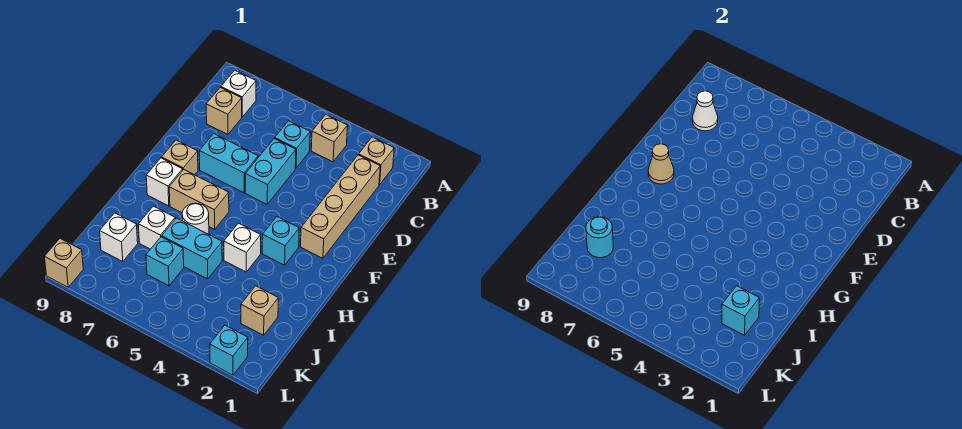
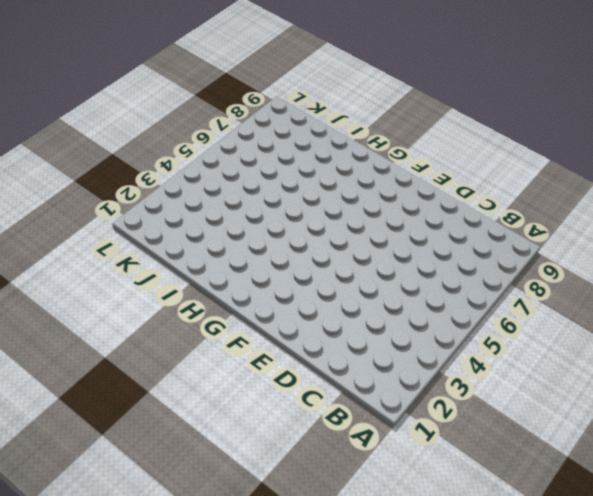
none -> tan 1x1 brick [359,137,394,185]
none -> tan 1x1 brick [311,115,348,162]
none -> white 1x1 brick [221,70,256,117]

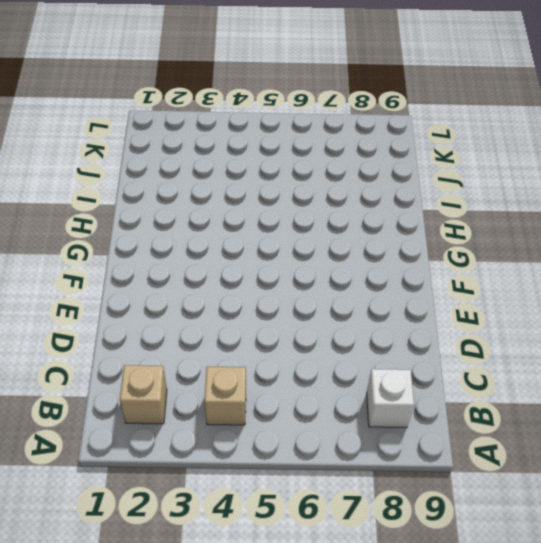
none -> tan 1x4 brick [301,155,380,258]
none -> cyan 1x1 brick [275,121,310,168]
none -> tan 1x1 brick [206,87,242,134]

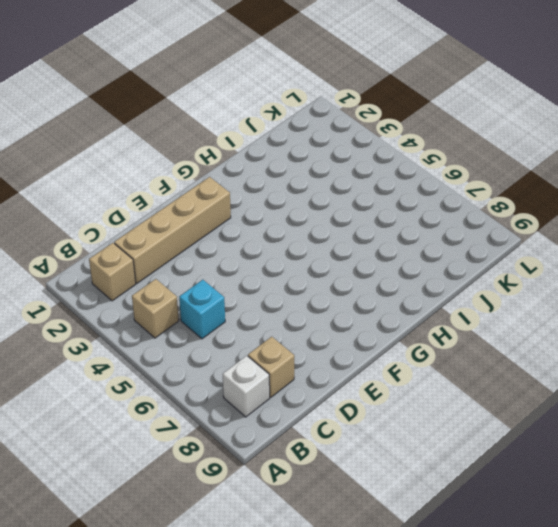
none -> cyan 1x2 brick [245,139,296,204]
none -> cyan 1x2 brick [199,134,258,193]
none -> tan 1x1 brick [162,140,198,175]

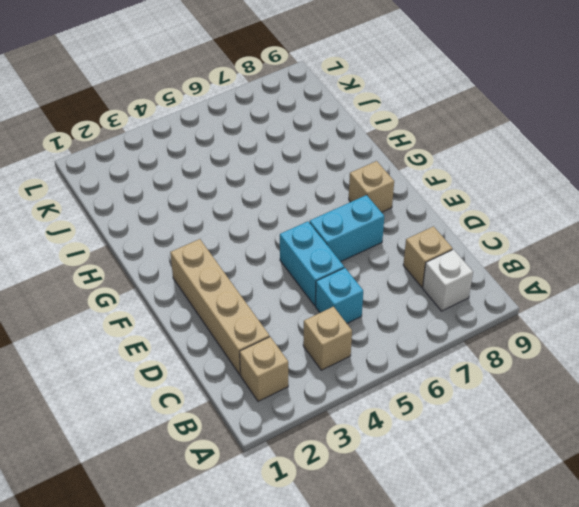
none -> cyan 1x1 brick [262,217,299,265]
none -> tan 1x2 brick [169,170,229,229]
none -> white 1x1 brick [146,158,183,206]

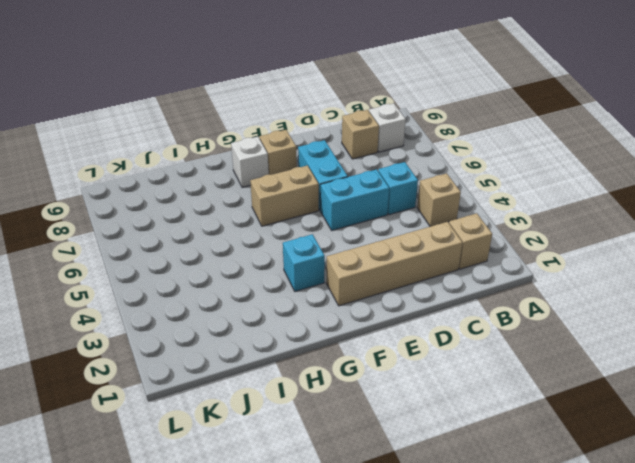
tan 1x2 brick [250,166,319,226] -> tan 1x2 brick turned to [169,170,229,229]
none -> white 1x1 brick [224,223,261,272]
none -> white 1x1 round brick [182,203,209,234]
none -> cyan 1x2 brick [162,218,222,279]

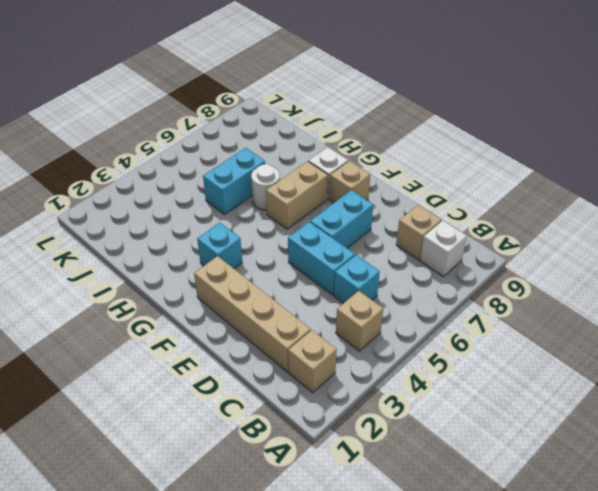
none -> white 1x1 brick [224,223,261,272]
none -> white 1x1 brick [138,206,175,249]
none -> tan 1x1 brick [241,286,278,335]

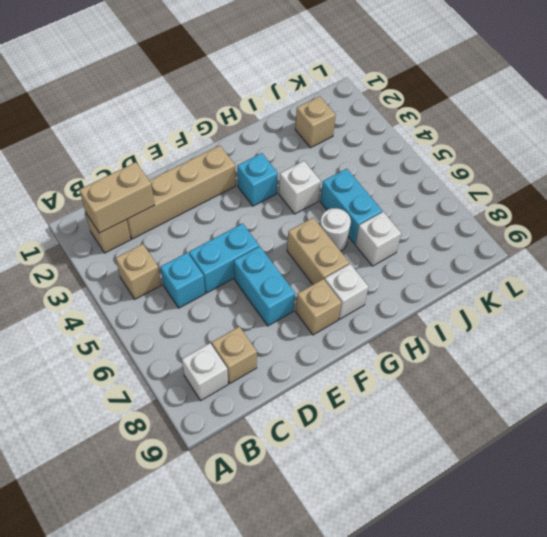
tan 1x2 brick [79,162,154,233] -> none
none -> cyan 1x1 brick [146,237,184,286]
none -> white 1x1 brick [100,213,138,261]
none -> cyan 1x1 brick [210,325,248,375]

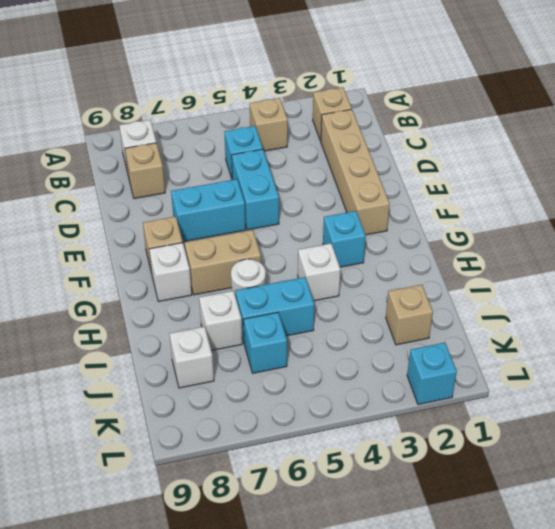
none -> tan 1x1 brick [45,239,83,287]
none -> white 1x1 cone [692,91,718,131]
none -> tan 1x1 cone [648,144,674,184]

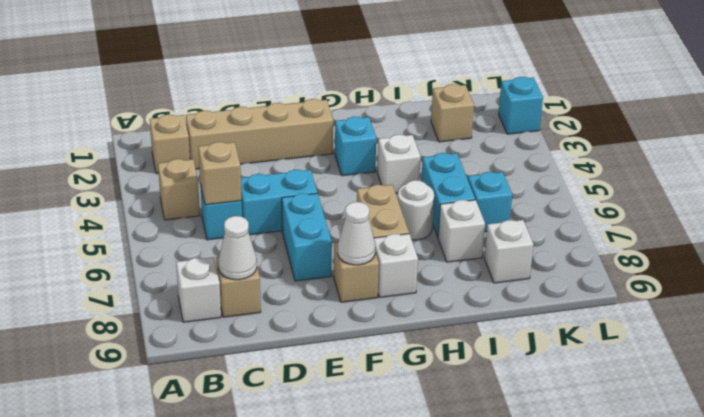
tan 1x1 brick [198,142,242,205] -> tan 1x1 brick moved to [45,239,83,287]
white 1x1 cone [338,202,375,265] -> tan 1x1 cone [648,144,674,184]
none -> cyan 1x1 brick [722,286,759,335]
none -> cyan 1x1 round brick [586,217,613,258]

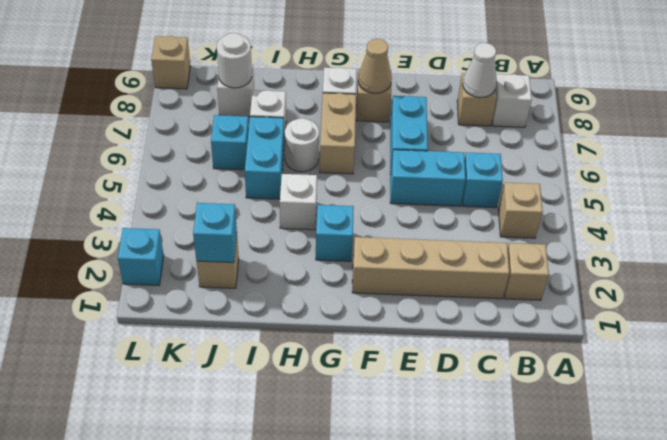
white 1x1 round brick [217,33,252,88] -> cyan 1x1 round brick [586,217,613,258]

